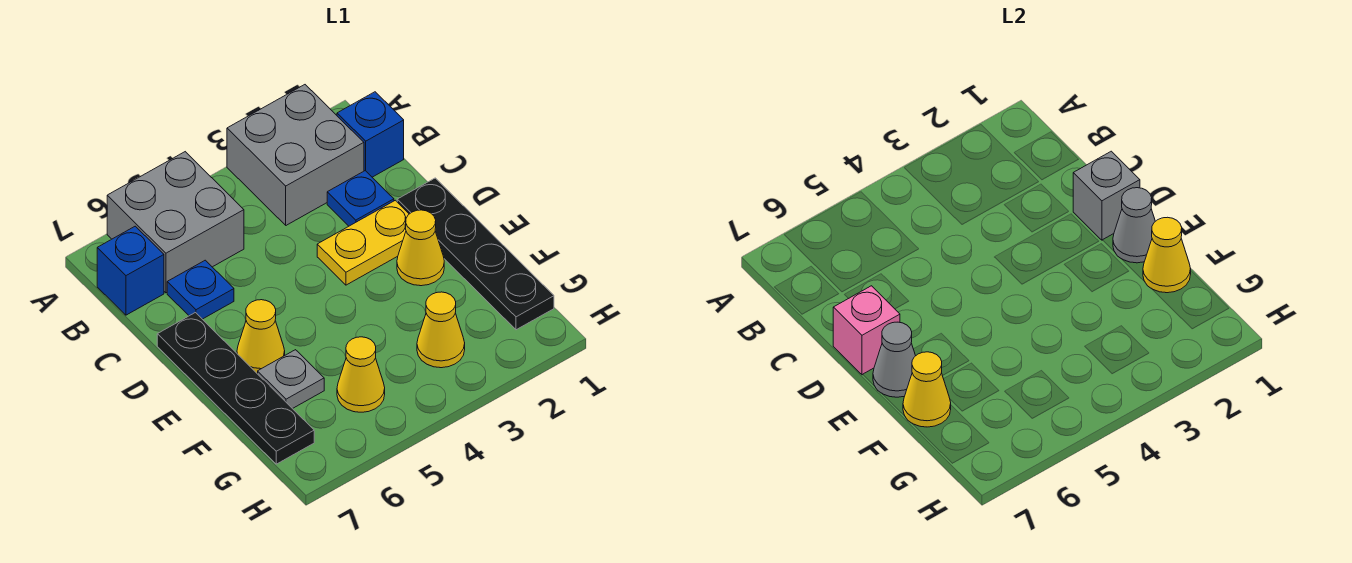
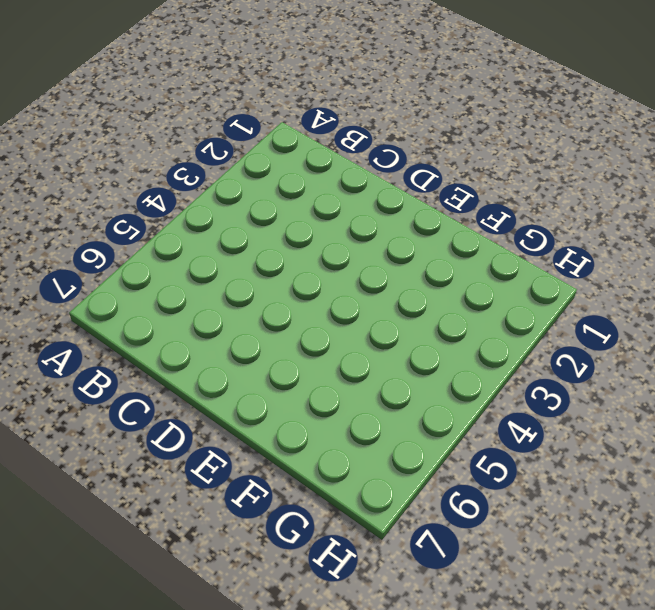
none -> grey 2x2 brick [227,85,364,225]
none -> grey 2x2 brick [107,152,244,293]
none -> blue 1x1 brick [337,92,404,177]

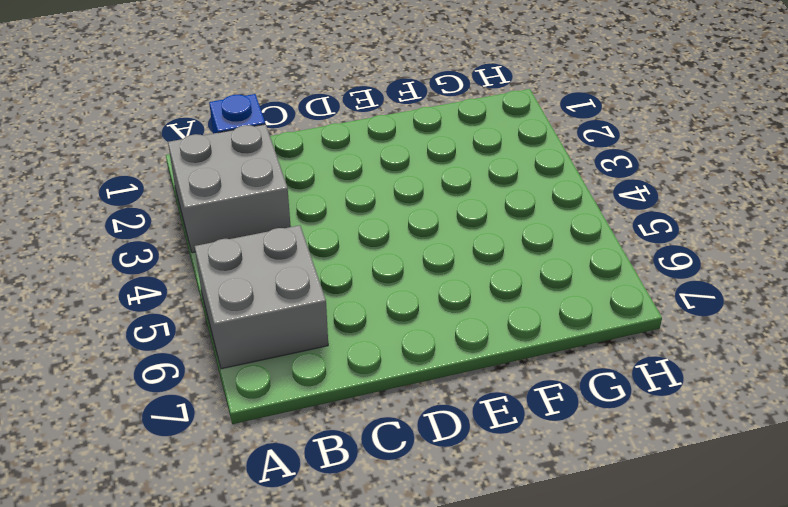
none -> blue 1x1 brick [97,226,164,315]
none -> blue 1x1 plate [327,171,394,226]
none -> blue 1x1 plate [167,260,234,319]

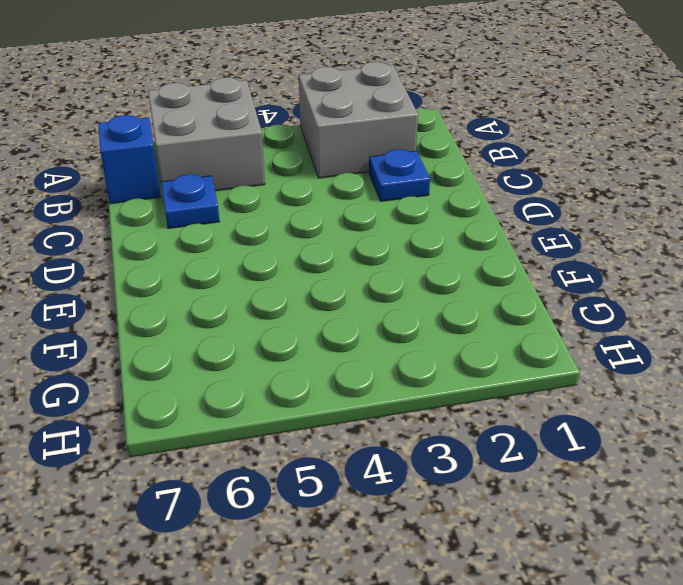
none -> blue 1x1 brick [337,92,404,177]
none -> black 1x4 plate [397,178,554,330]
none -> yellow 1x2 plate [317,200,409,285]

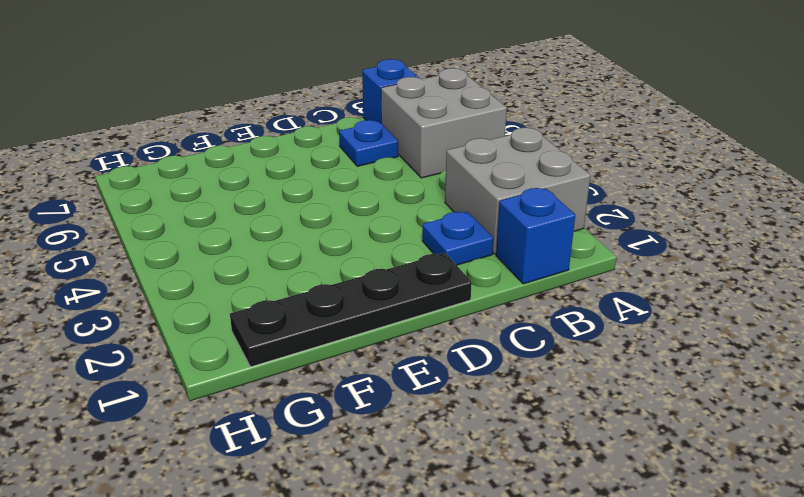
none -> yellow 1x2 plate [317,200,409,285]
none -> black 1x4 plate [157,313,314,464]
none -> yellow 1x1 cone [397,210,444,286]

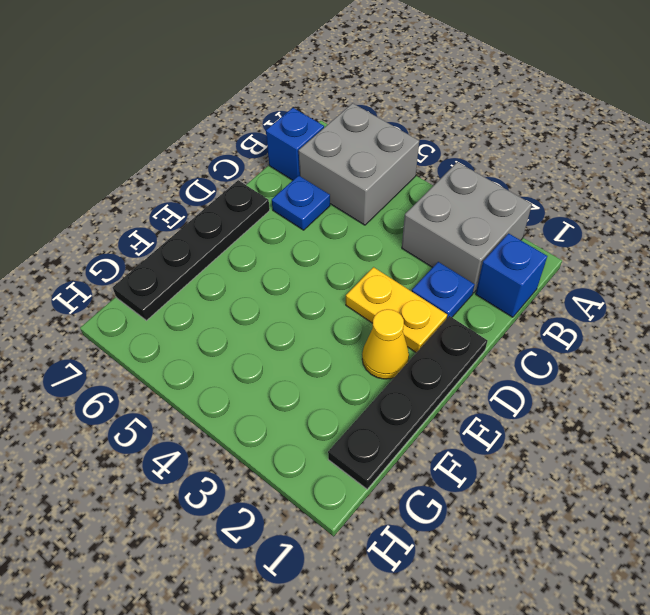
none -> yellow 1x1 cone [237,300,285,374]
none -> grey 1x1 plate [258,350,324,409]
none -> yellow 1x1 cone [417,292,465,368]

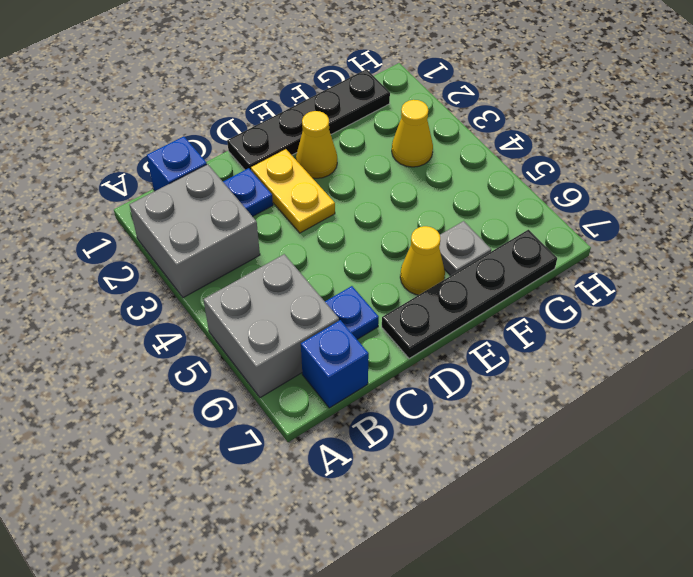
none -> yellow 1x1 cone [337,337,385,412]
none -> grey 1x1 brick [1073,151,1140,240]
none -> pink 1x1 brick [833,286,900,375]

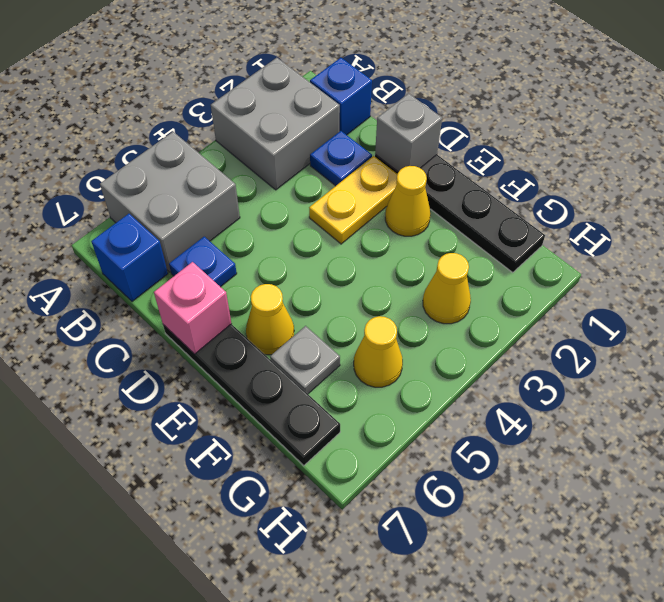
none -> grey 1x1 cone [1113,188,1155,263]
none -> grey 1x1 cone [873,322,915,397]
none -> yellow 1x1 cone [1143,217,1191,293]

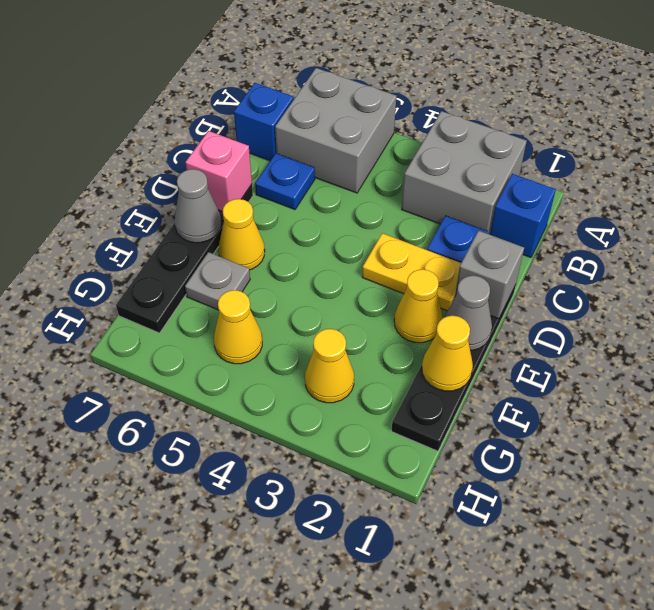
none -> yellow 1x1 cone [903,352,951,427]

